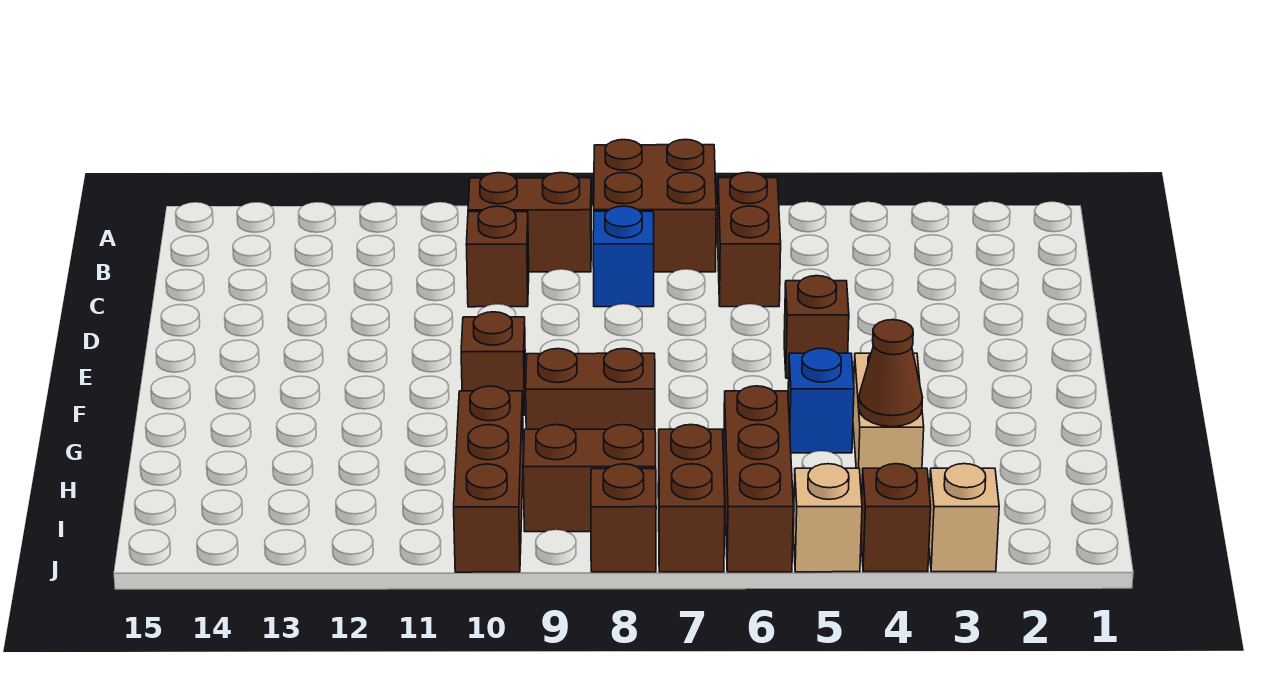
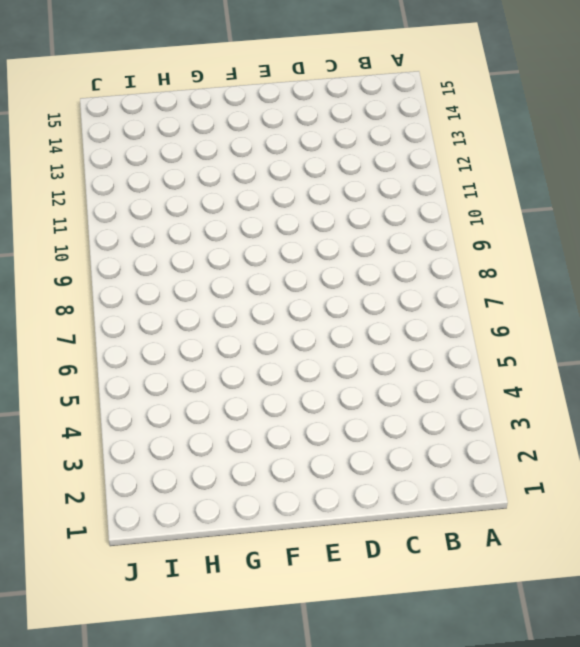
none -> brown 2x2 brick [594,139,716,272]
none -> brown 1x2 brick [718,172,781,307]
none -> brown 1x2 brick [468,173,591,272]

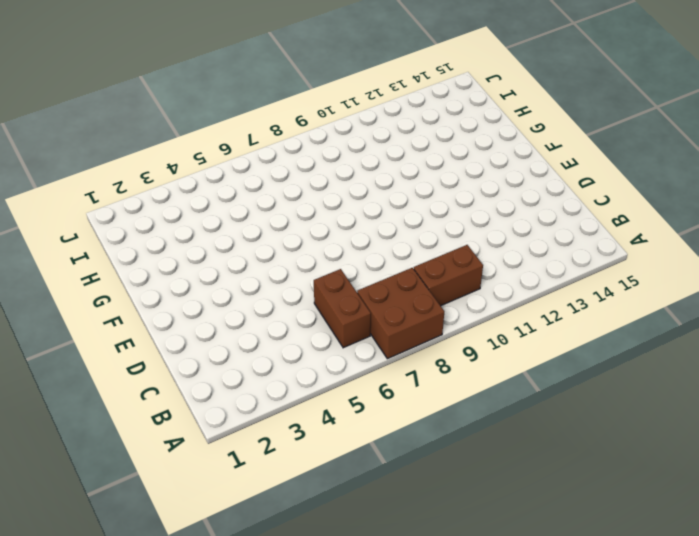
none -> blue 1x1 brick [593,206,654,307]
none -> brown 1x1 brick [466,206,529,307]
none -> brown 1x1 brick [784,276,849,378]

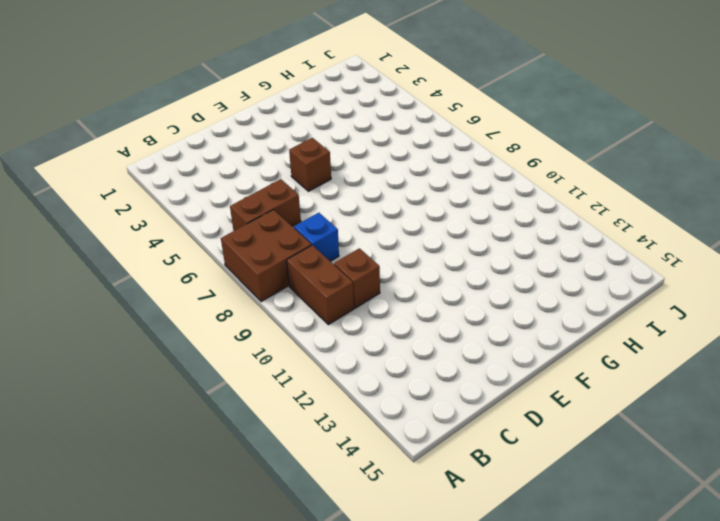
none -> brown 1x1 brick [461,312,526,415]
none -> tan 1x2 brick [853,353,924,492]
none -> blue 1x1 brick [788,348,854,453]

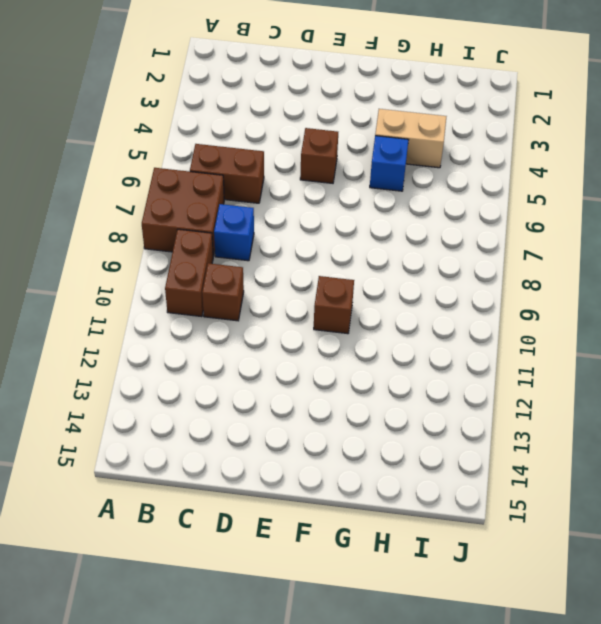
none -> brown 1x2 brick [526,349,655,429]
none -> brown 1x3 brick [724,386,793,572]
none -> brown 1x3 brick [454,386,523,572]

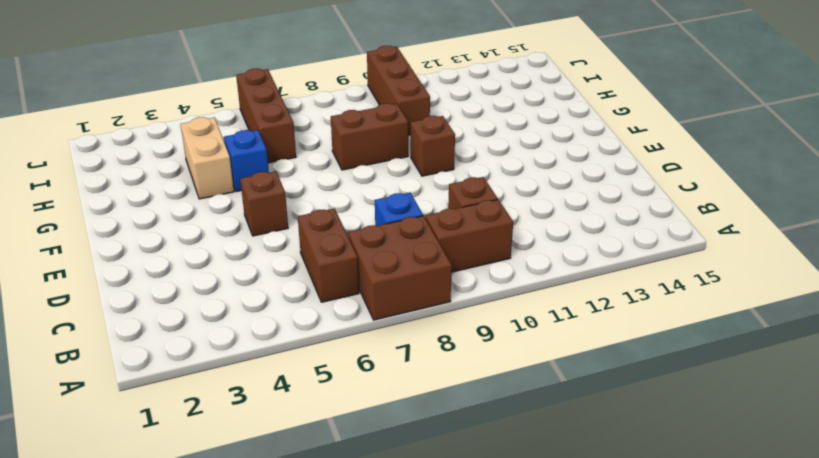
none -> brown 1x2 brick [658,425,725,572]
none -> brown 1x2 brick [523,425,656,532]
none -> tan 1x1 brick [929,464,999,572]

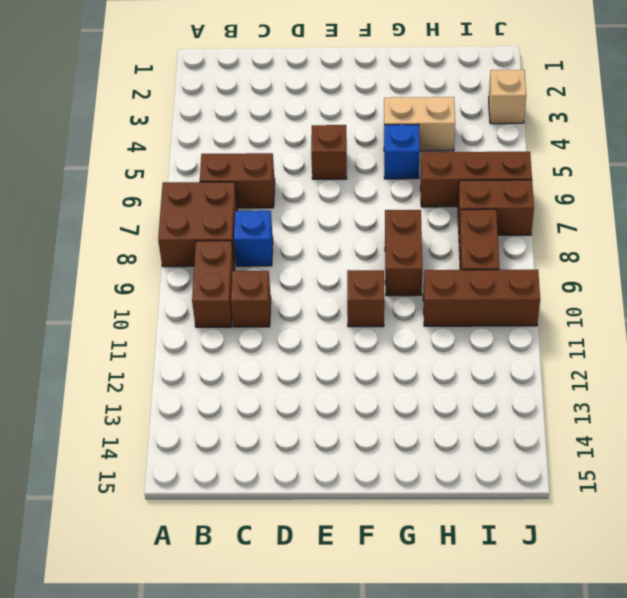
none -> brown 1x1 brick [861,464,931,572]
none -> tan 1x1 brick [793,464,862,572]
none -> brown 1x1 brick [591,464,656,572]

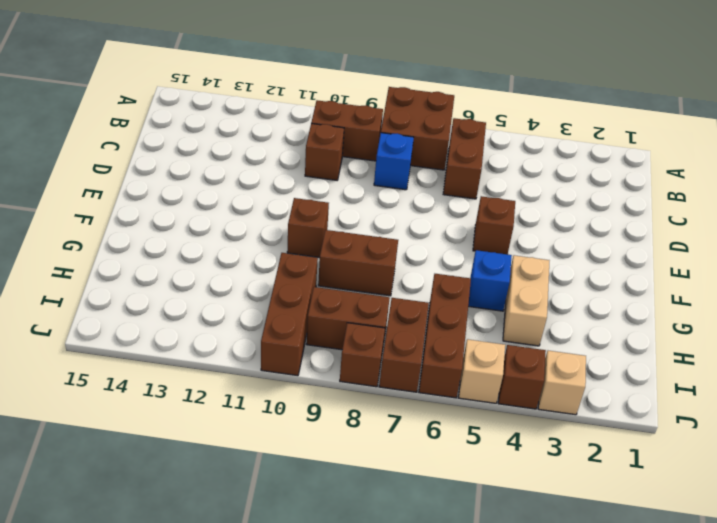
none -> brown 1x1 cone [859,320,923,427]

